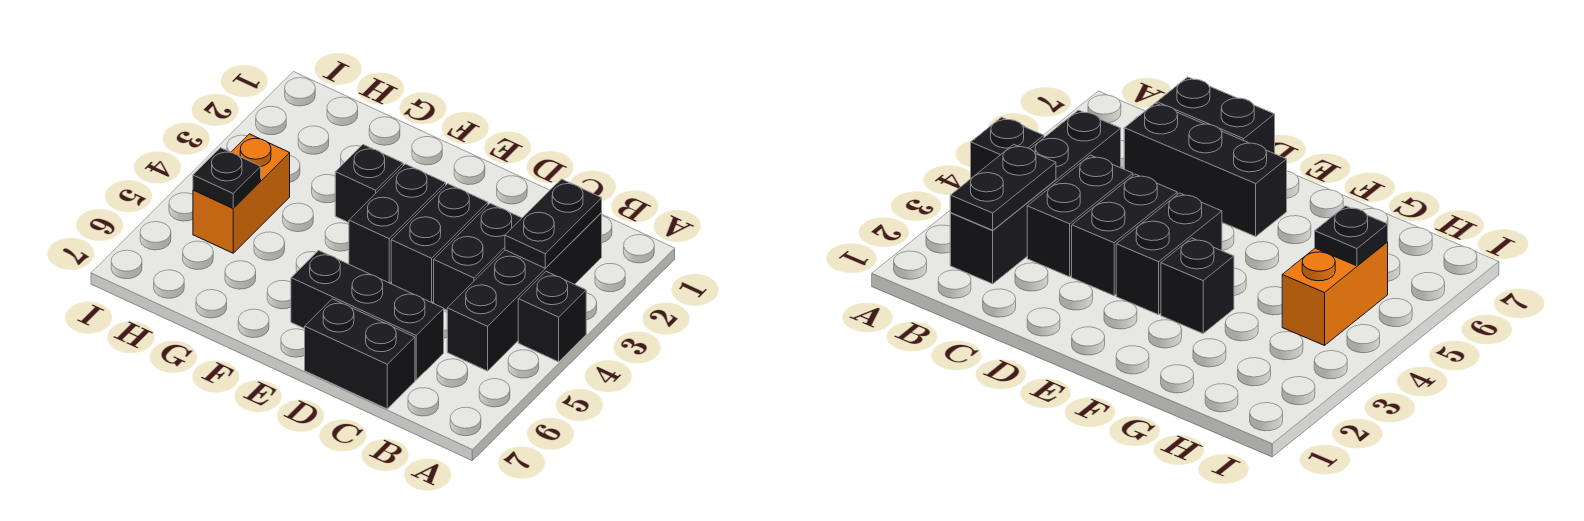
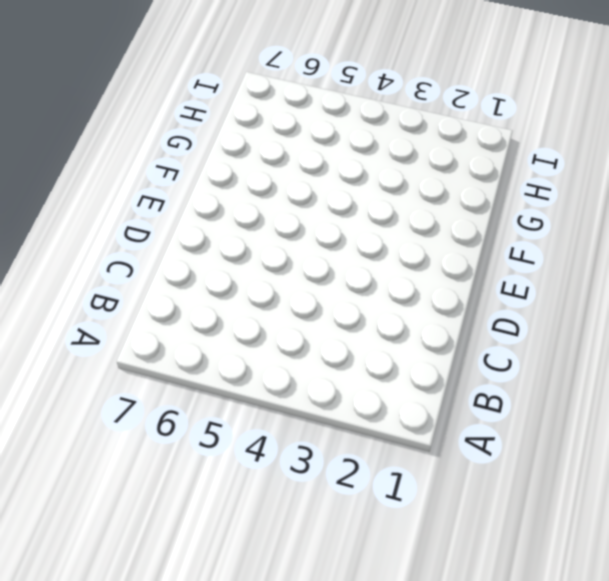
none -> black 1x1 brick [518,272,586,362]
none -> black 1x4 brick [447,213,602,371]

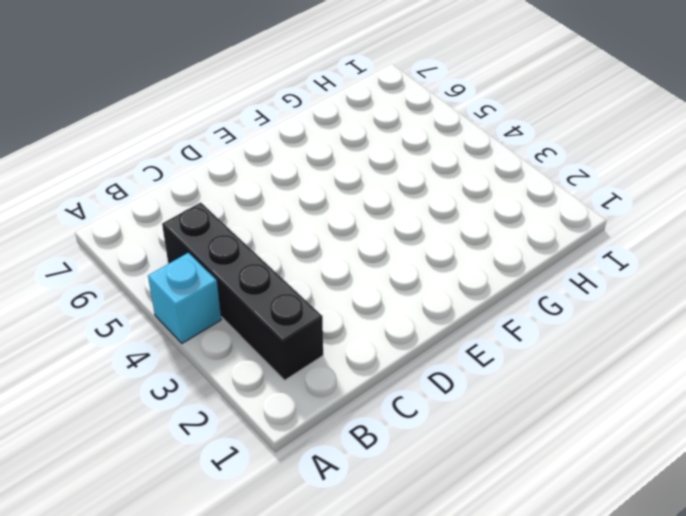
cyan 1x1 brick [148,253,221,343] -> black 1x1 brick [518,272,586,362]
none -> black 1x2 brick [434,203,522,310]
none -> black 1x3 brick [291,250,444,380]

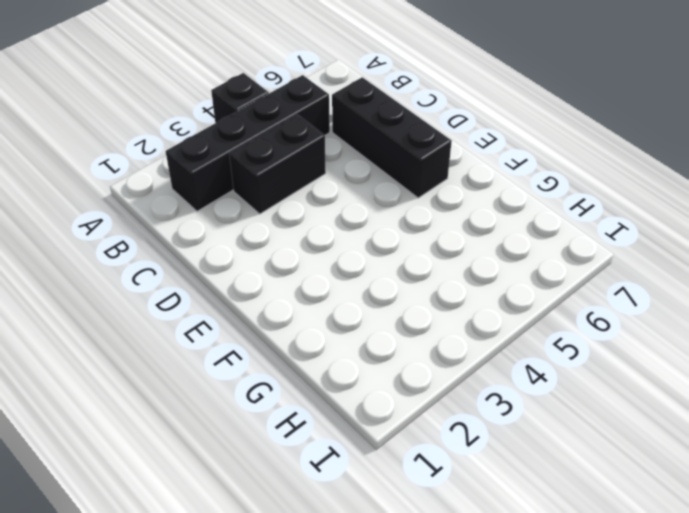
none -> black 1x2 brick [305,299,415,409]
none -> black 1x2 brick [391,184,488,302]

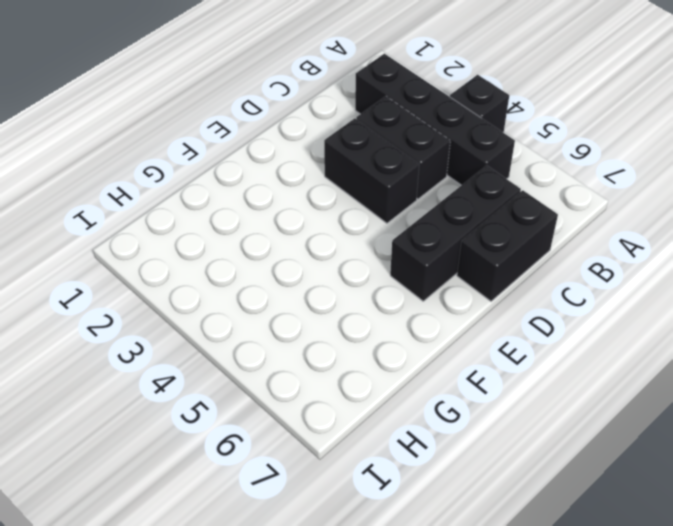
none -> black 1x2 brick [349,164,446,283]
none -> black 1x1 brick [335,145,403,222]

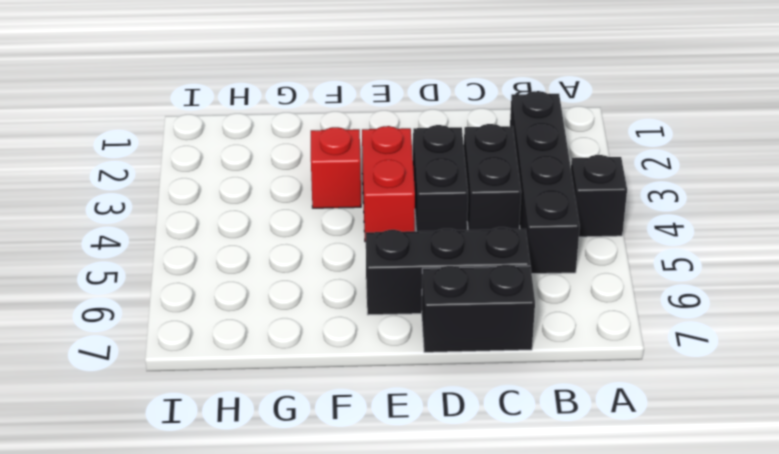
red 1x2 brick [362,126,415,242] -> black 1x2 brick [349,164,446,283]
red 1x1 brick [311,127,361,208] -> black 1x1 brick [335,145,403,222]
none -> orange 1x2 brick [193,134,290,253]
none -> black 1x2 plate [505,179,602,268]

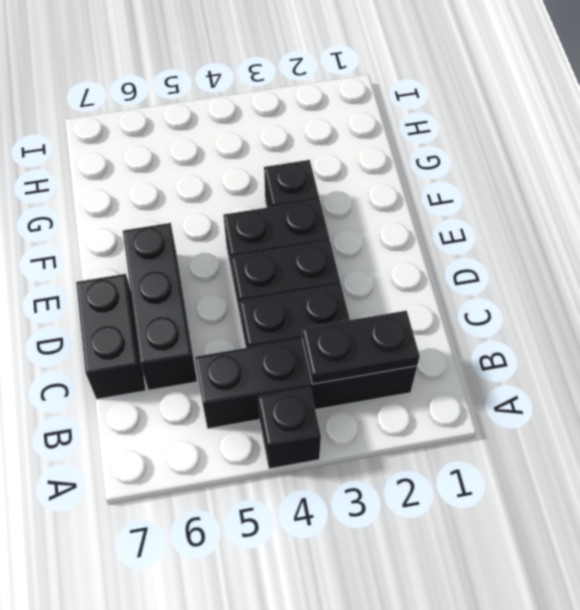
none -> orange 1x2 brick [193,134,290,253]
none -> black 1x1 plate [193,148,261,208]

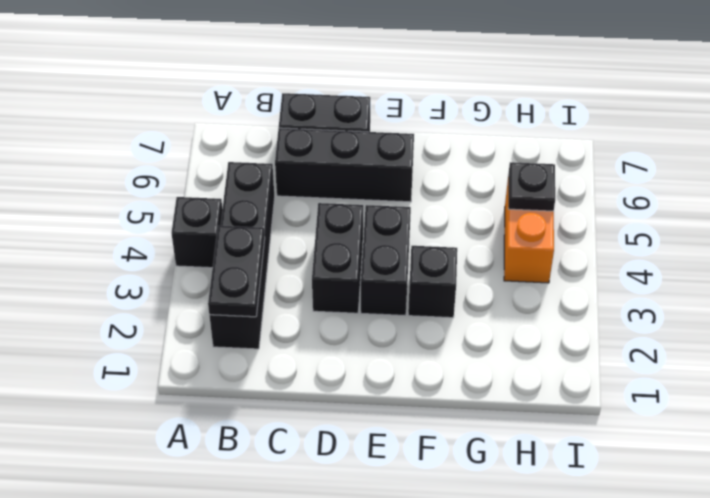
none -> black 1x2 brick [434,203,522,310]

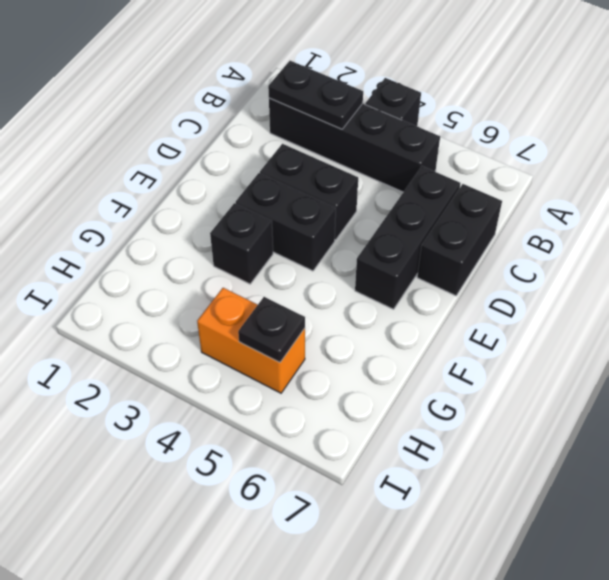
none -> black 1x2 brick [434,203,522,310]

